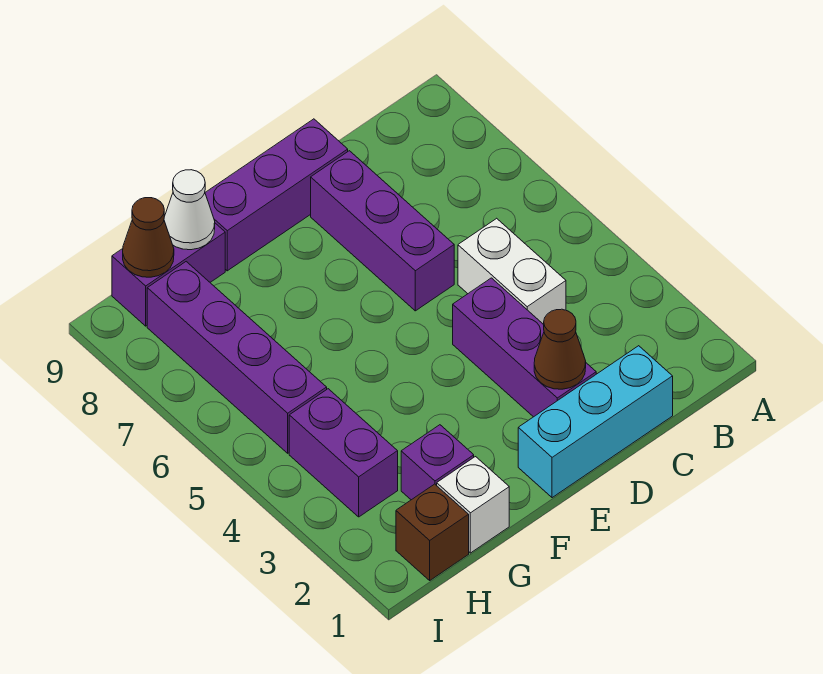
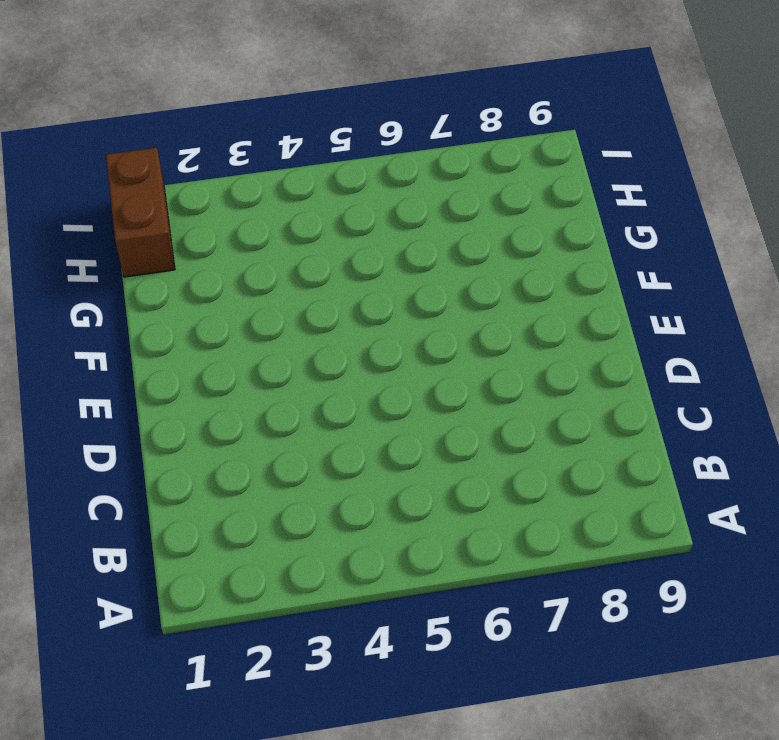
brown 1x2 brick [106,148,175,277] -> brown 1x1 brick [396,484,469,580]
none -> cyan 1x3 brick [518,346,673,498]
none -> white 1x2 brick [458,218,566,325]
none -> purple 1x3 brick [453,278,596,417]

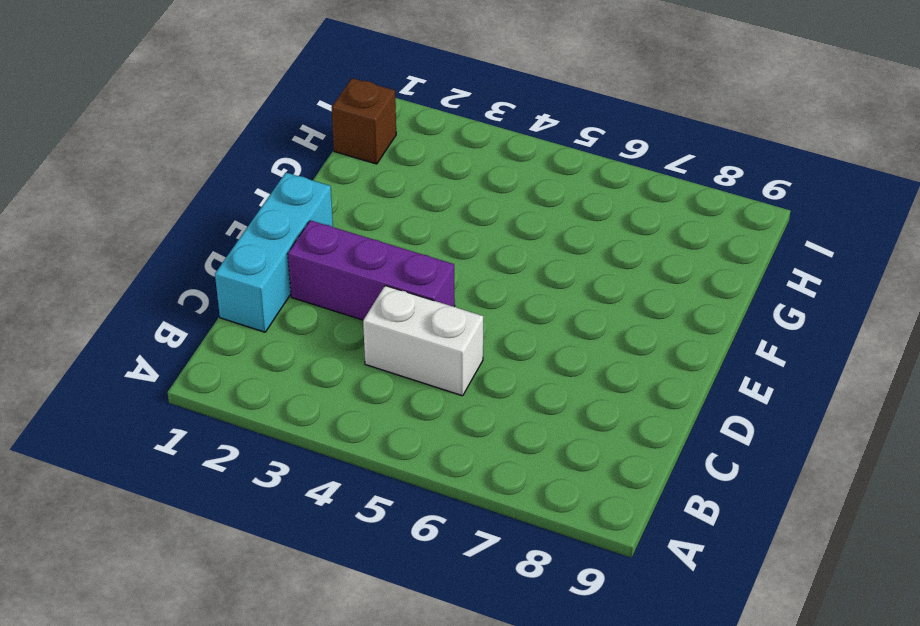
none -> purple 1x3 brick [311,151,454,311]
none -> purple 1x3 brick [205,119,348,271]
none -> white 1x1 brick [437,457,509,553]

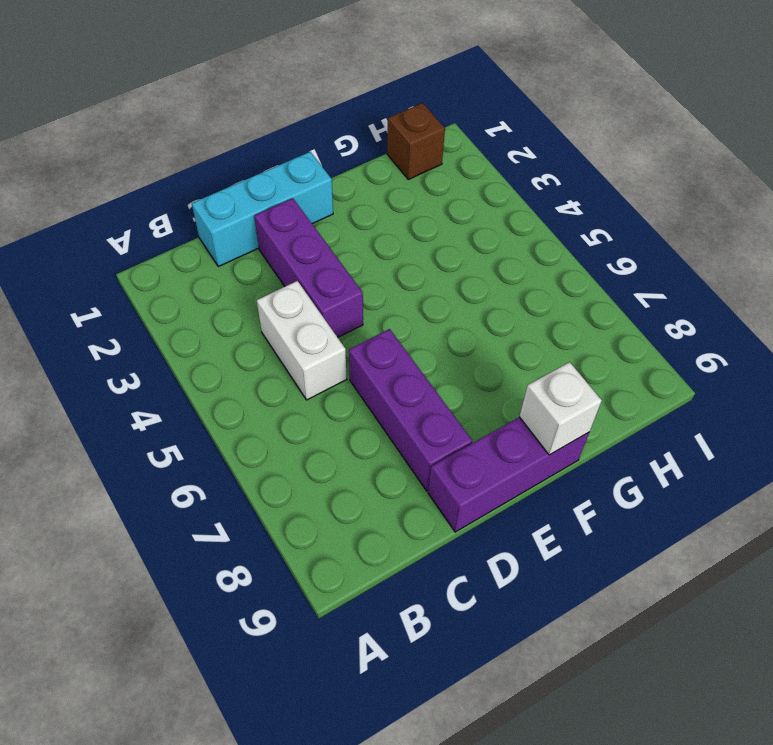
white 1x1 brick [519,362,602,455] -> white 1x1 brick moved to [437,457,509,553]
none -> purple 1x1 brick [401,425,474,500]
none -> purple 1x2 brick [112,223,225,326]
none -> purple 1x2 brick [289,389,398,517]

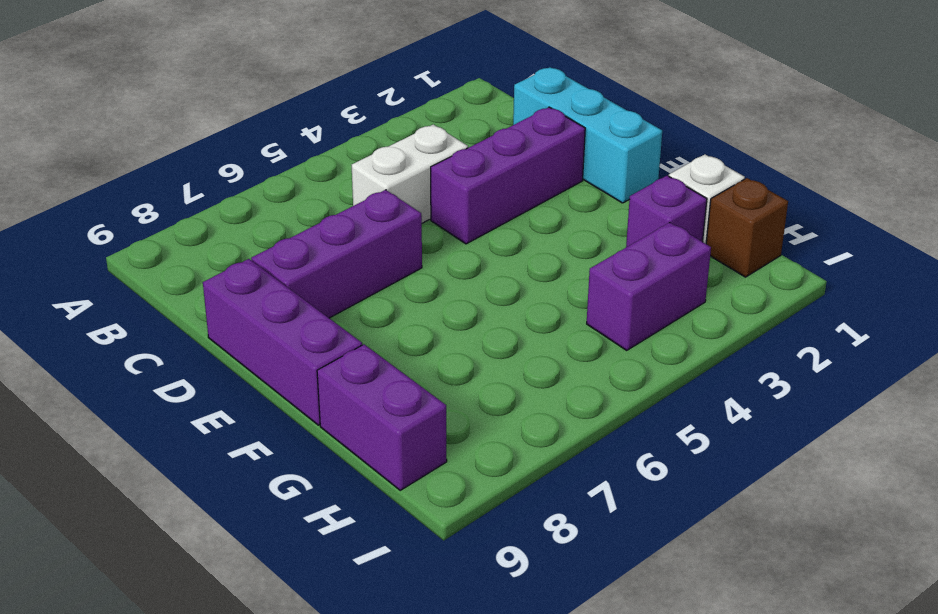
none -> purple 1x4 brick [147,262,327,453]
none -> brown 1x1 cone [534,309,586,389]
none -> white 1x1 cone [164,170,215,250]

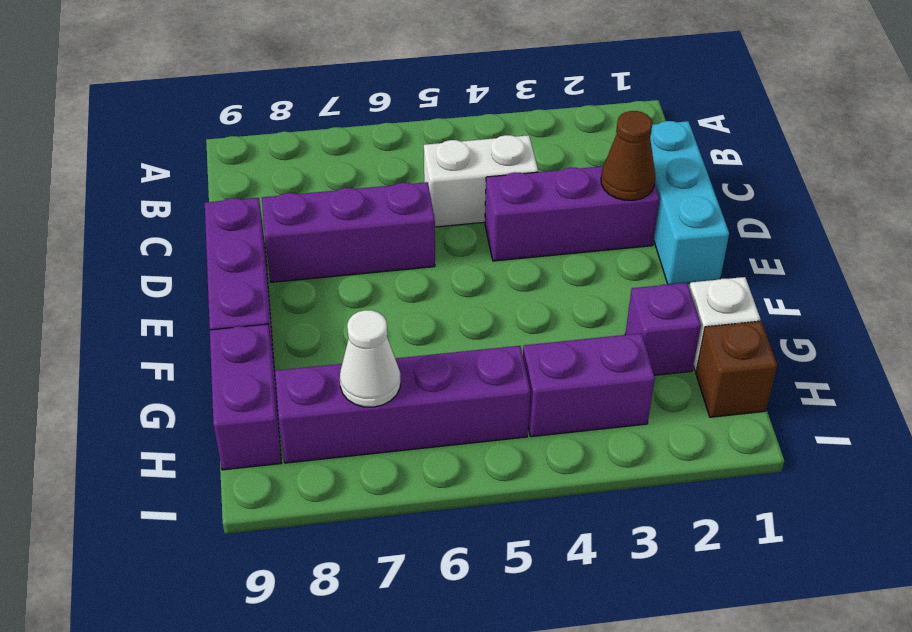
white 1x1 cone [340,310,400,407] -> white 1x1 cone moved to [164,170,215,250]
none -> brown 1x1 cone [123,198,174,277]

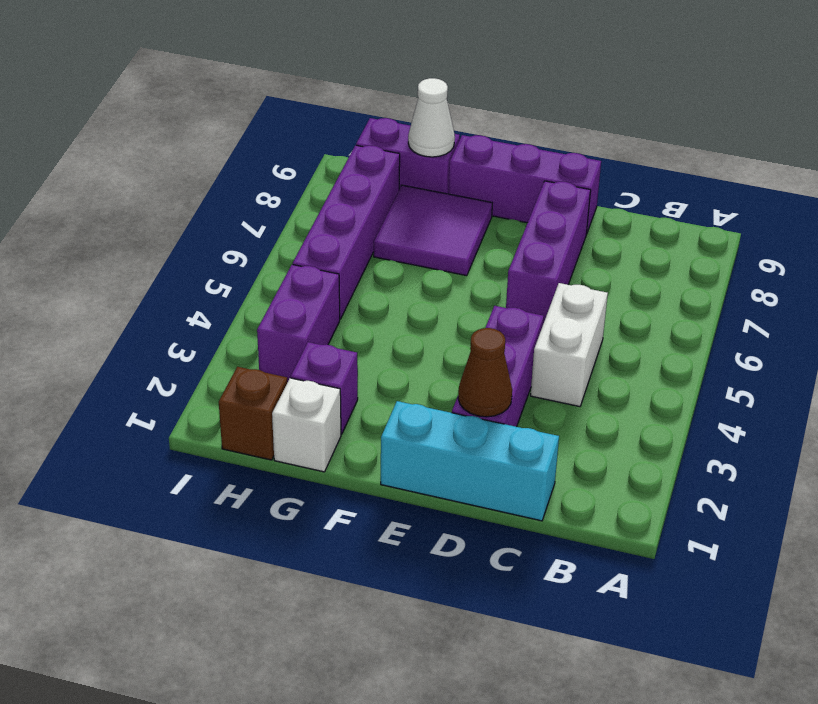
purple 2x2 tile [374,185,492,276] -> none
none -> brown 1x1 cone [123,198,174,277]

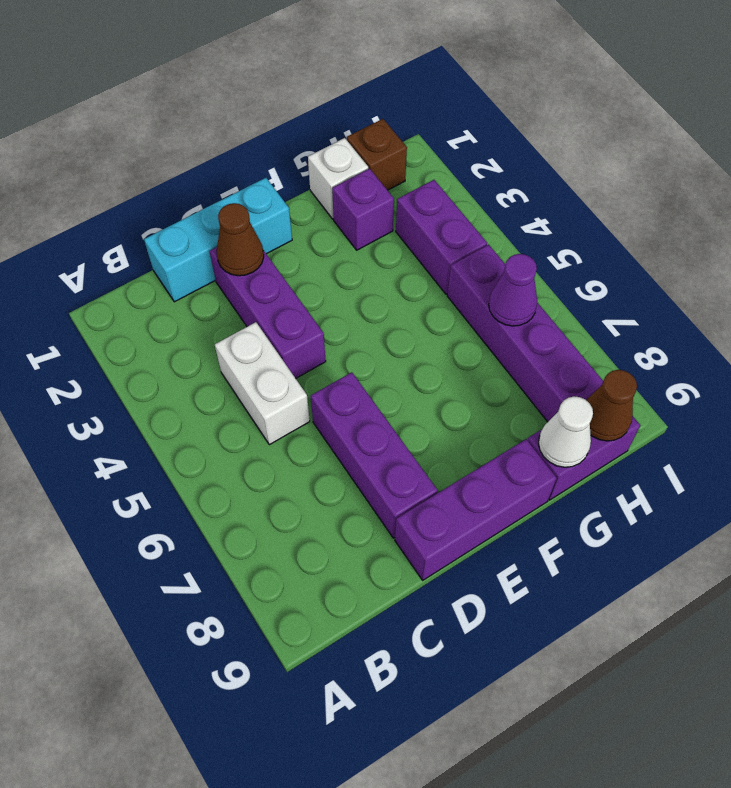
purple 1x1 cone [489,254,537,326] -> none

